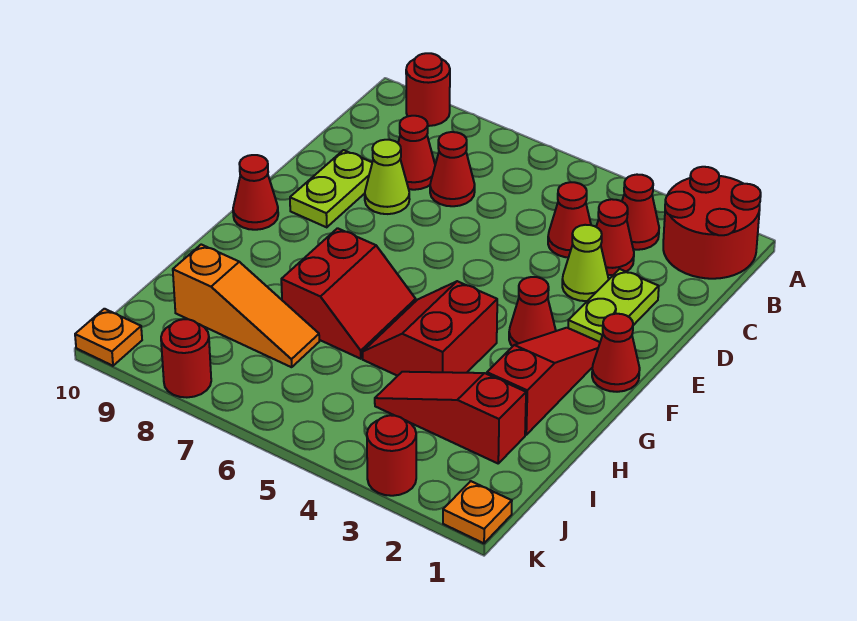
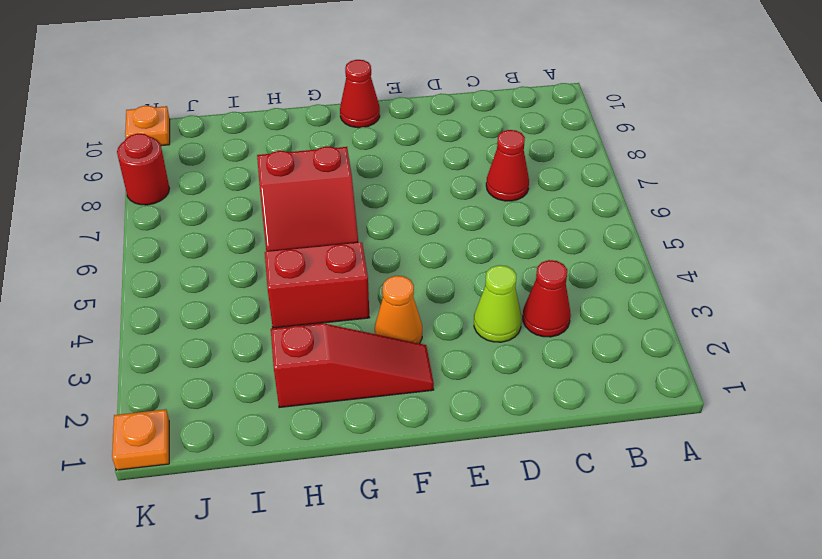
orange 1x1 cone [375,276,422,344] -> red 1x1 cone [509,277,556,346]
none -> red 2x2 round brick [663,167,761,279]
none -> red 1x1 round brick [406,53,450,126]
none -> red 1x1 cone [622,175,659,250]

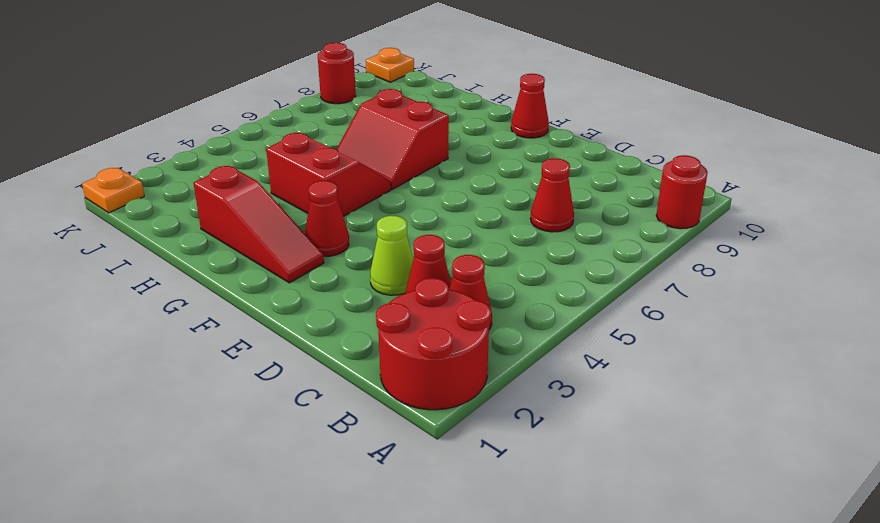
none -> red 1x1 cone [548,182,591,257]
none -> red 1x1 cone [398,116,435,190]
none -> lime 1x2 plate [568,269,659,342]

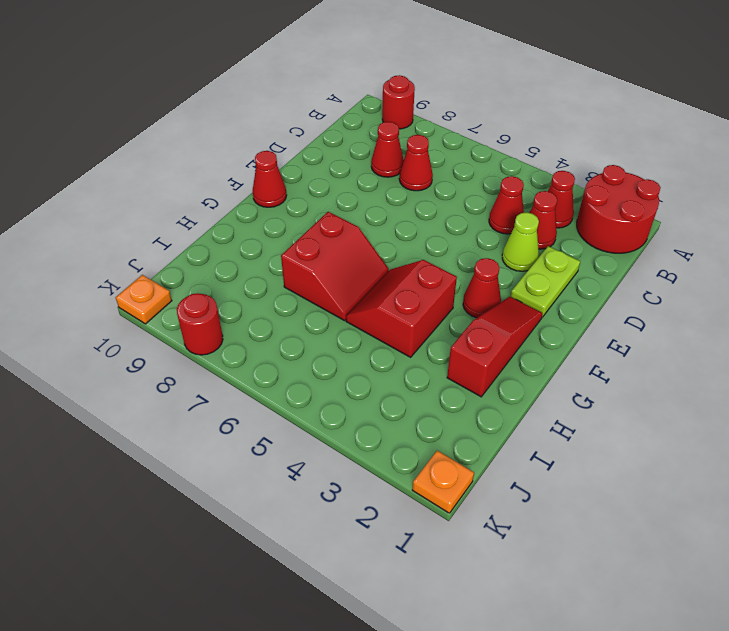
none -> lime 1x1 cone [365,140,410,214]
none -> lime 1x2 plate [290,150,372,227]
none -> red 1x1 cone [592,314,640,392]

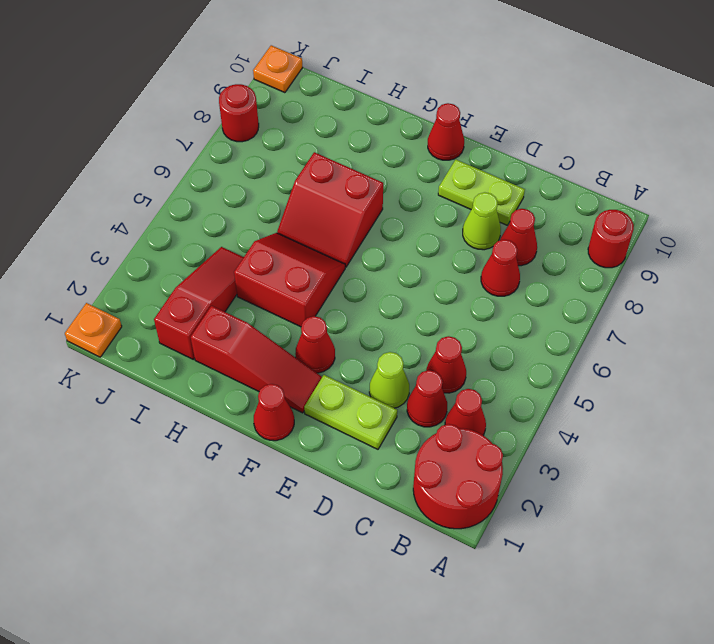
none -> orange 1x3 slope [173,245,319,367]
none -> red 1x1 round brick [367,415,416,496]

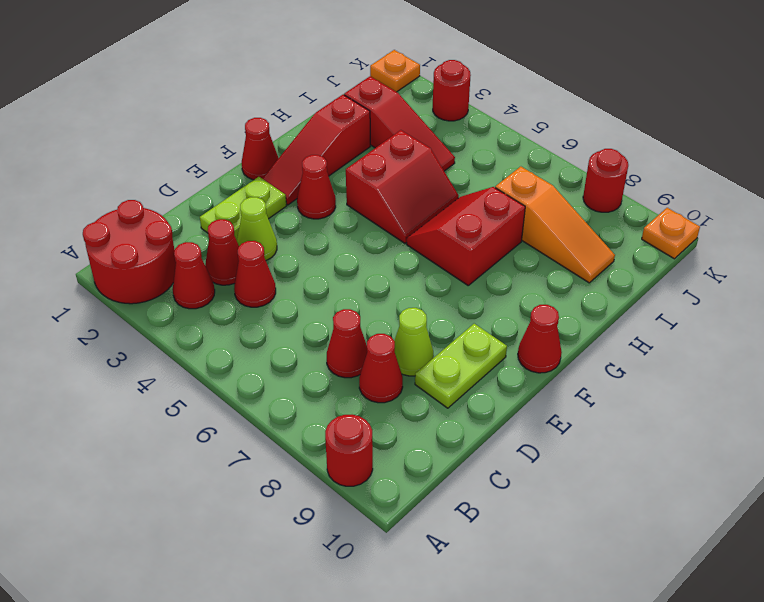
orange 1x3 slope [495,167,615,283] -> orange 1x3 slope turned to [173,245,319,367]

